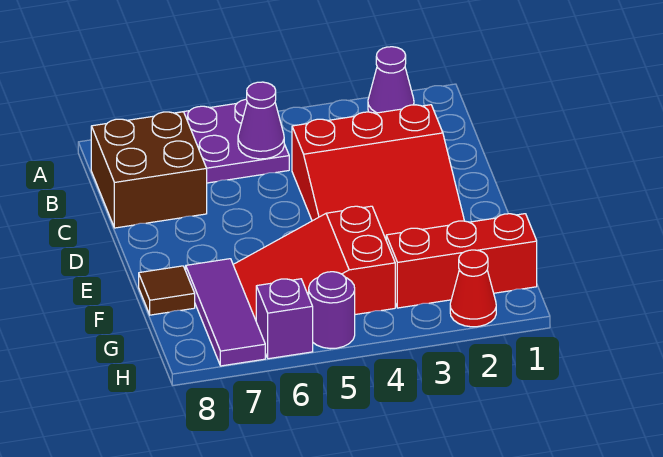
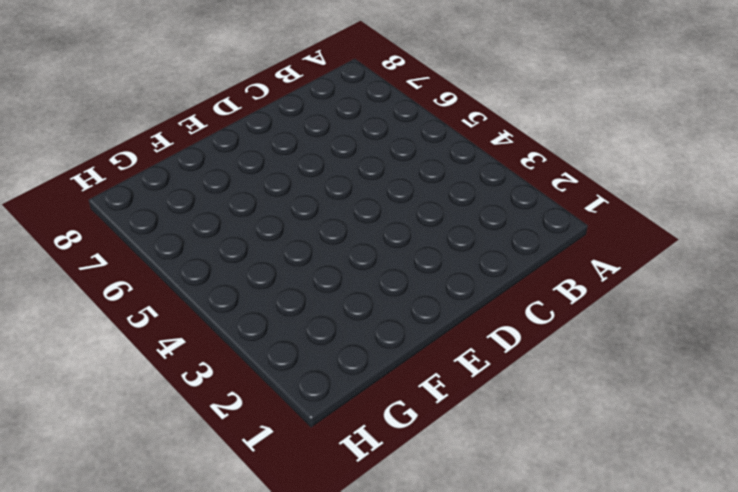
none -> purple 1x1 cone [368,47,414,113]
none -> purple 2x2 plate [184,99,289,183]
none -> brown 2x2 brick [91,112,207,228]

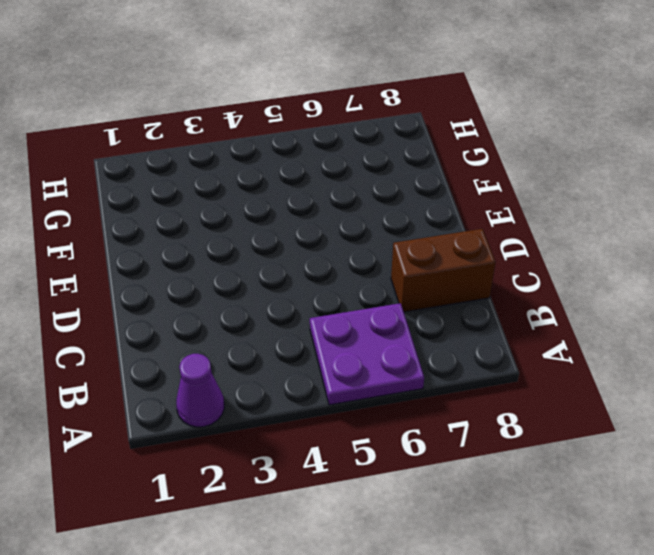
brown 1x2 brick [391,229,496,312] -> brown 2x2 brick [91,112,207,228]
none -> red 3x3 slope [292,105,464,239]
none -> red 2x3 slope [233,206,395,320]
none -> purple 1x3 tile [186,259,265,366]

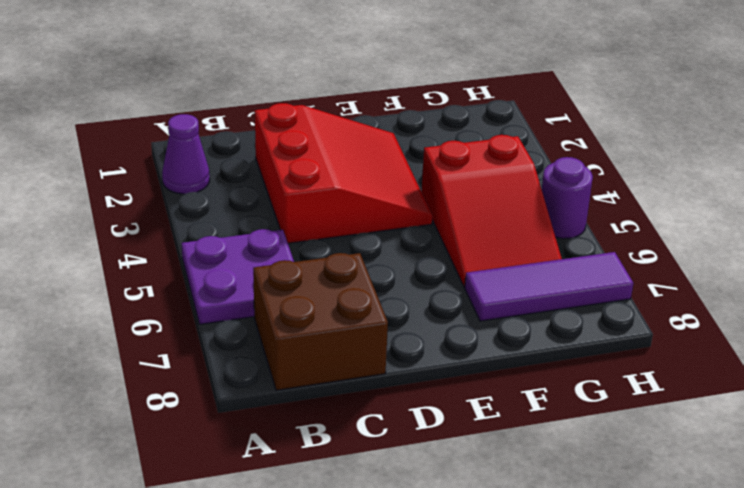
none -> brown 1x1 tile [139,266,195,315]
none -> red 1x3 brick [386,214,537,308]
none -> red 1x1 cone [450,250,496,327]

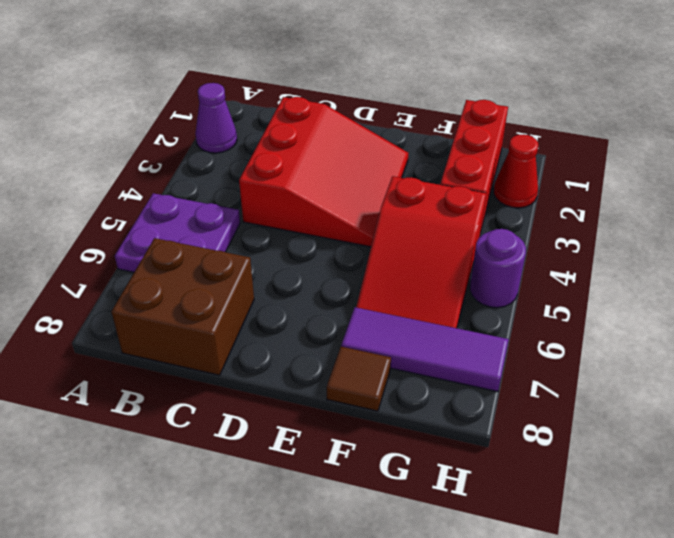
none -> purple 1x1 brick [256,279,313,359]
none -> purple 1x1 cone [238,82,284,159]

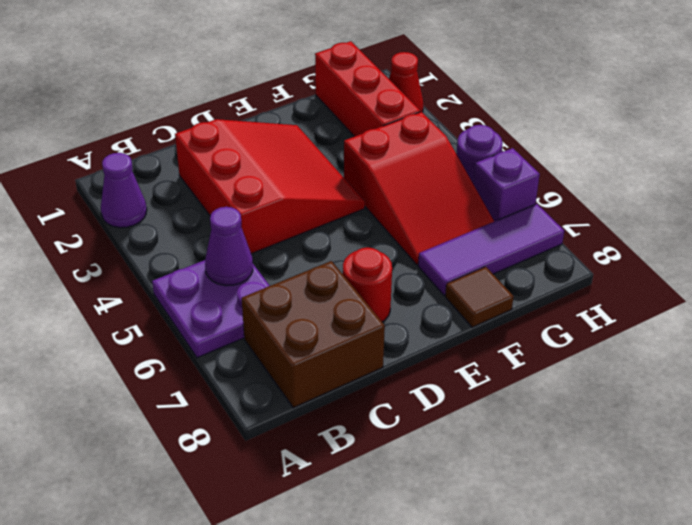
red 1x1 round brick [343,247,392,322] -> none

